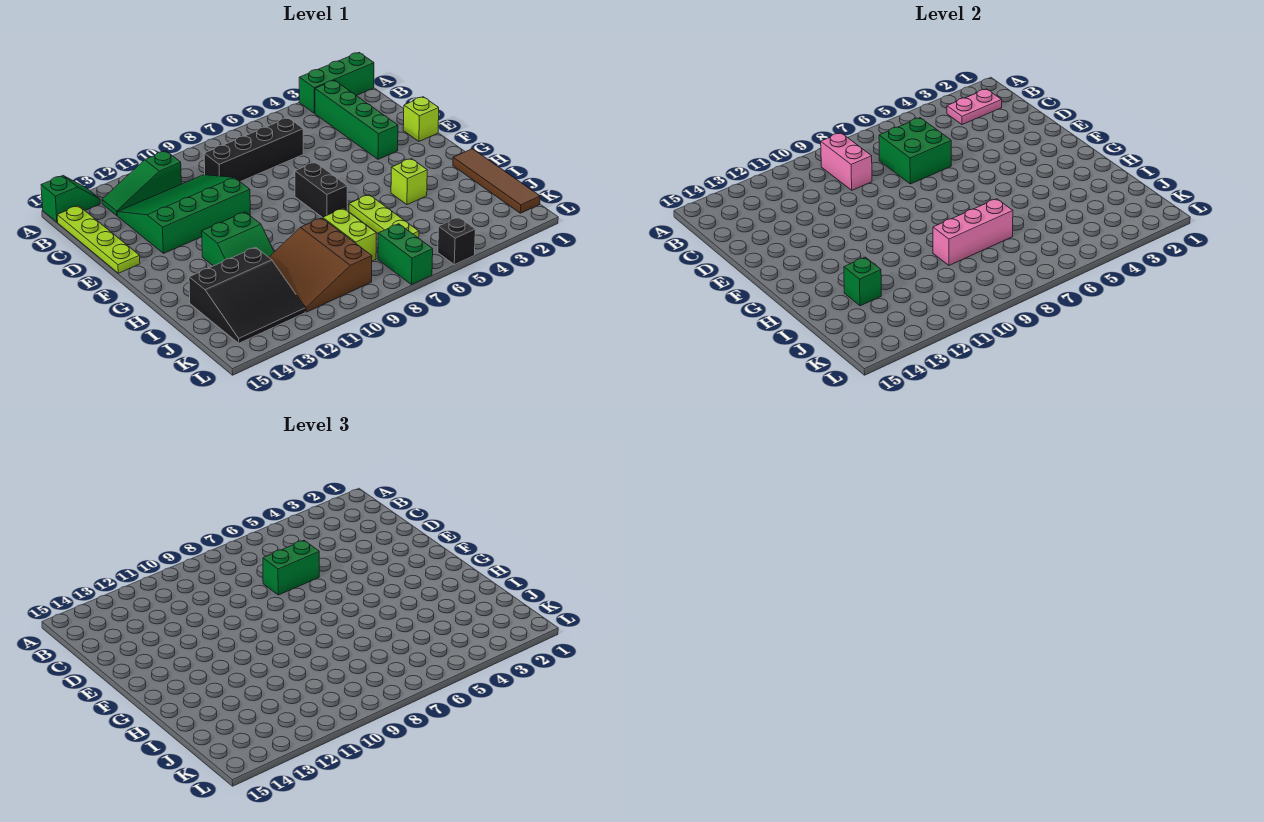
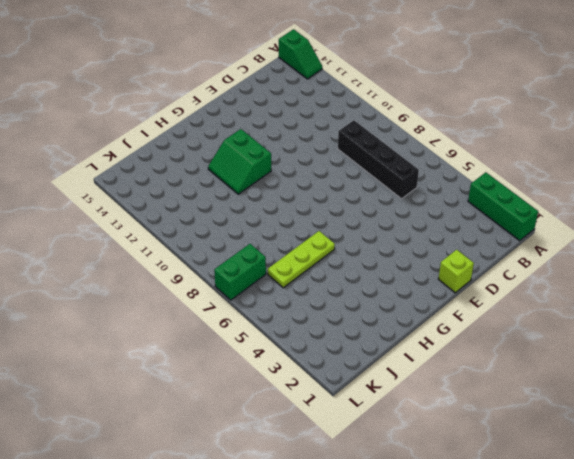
none -> green 1x4 brick [315,80,398,159]
none -> green 1x3 slope [102,151,181,216]
none -> lime 1x4 plate [57,206,140,273]

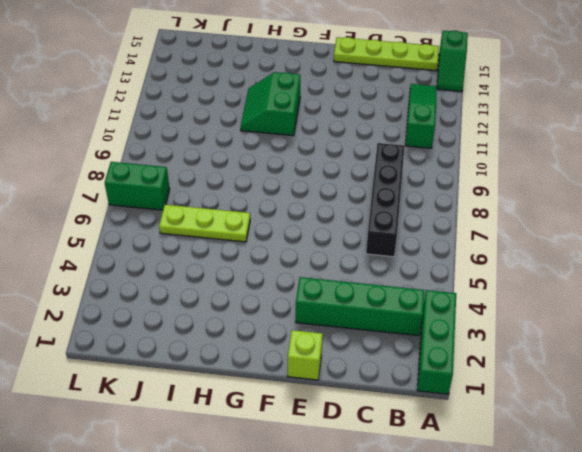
none -> green 3x4 slope [117,175,250,253]
none -> black 1x2 brick [295,162,347,218]
none -> brown 1x4 tile [453,149,540,213]

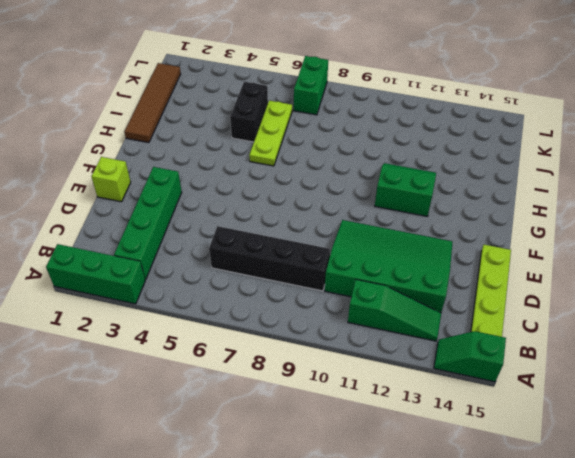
green 3x4 slope [325,220,452,313] -> green 3x4 slope turned to [117,175,250,253]
black 1x2 brick [230,82,268,142] -> black 1x2 brick moved to [295,162,347,218]
none -> lime 1x1 brick [391,158,427,205]
none -> lime 1x2 brick [323,208,376,261]
none -> brown 3x3 slope [269,218,372,312]

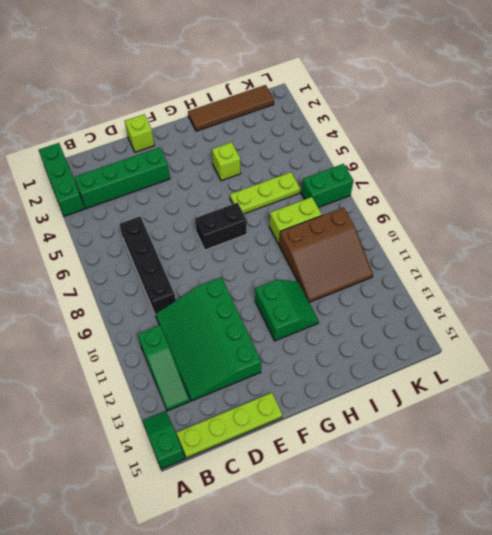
none -> black 3x3 slope [189,247,305,343]
none -> black 1x1 brick [438,217,475,265]
none -> pink 1x2 plate [947,89,1002,125]

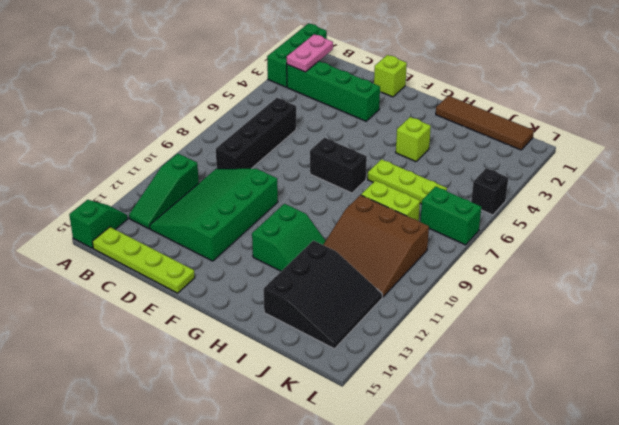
none -> pink 1x2 brick [821,133,872,190]
none -> green 2x2 brick [879,118,951,184]
none -> pink 1x3 brick [933,199,1013,265]

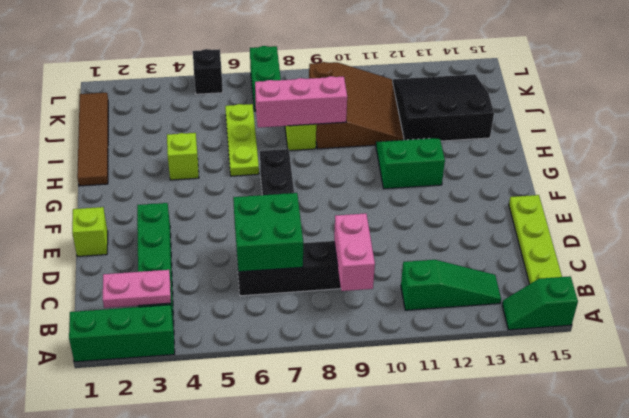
none -> green 3x4 slope [117,175,250,253]
none -> green 1x1 brick [844,257,881,306]
none -> green 1x2 brick [263,540,319,595]

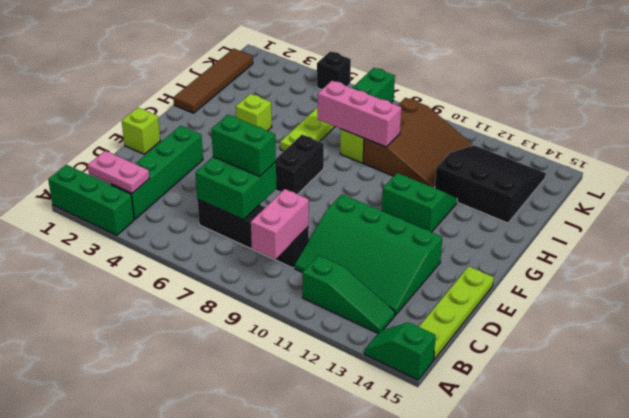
none -> green 1x1 brick [844,257,881,306]

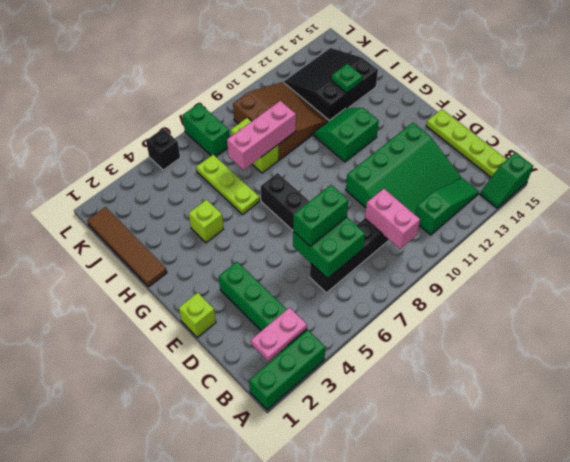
green 1x1 plate [331,64,363,93] -> green 1x1 brick [844,257,881,306]

